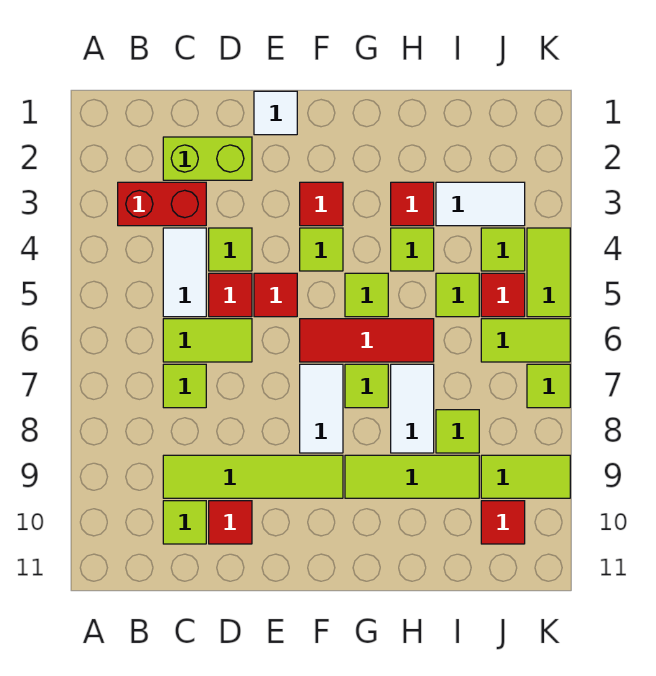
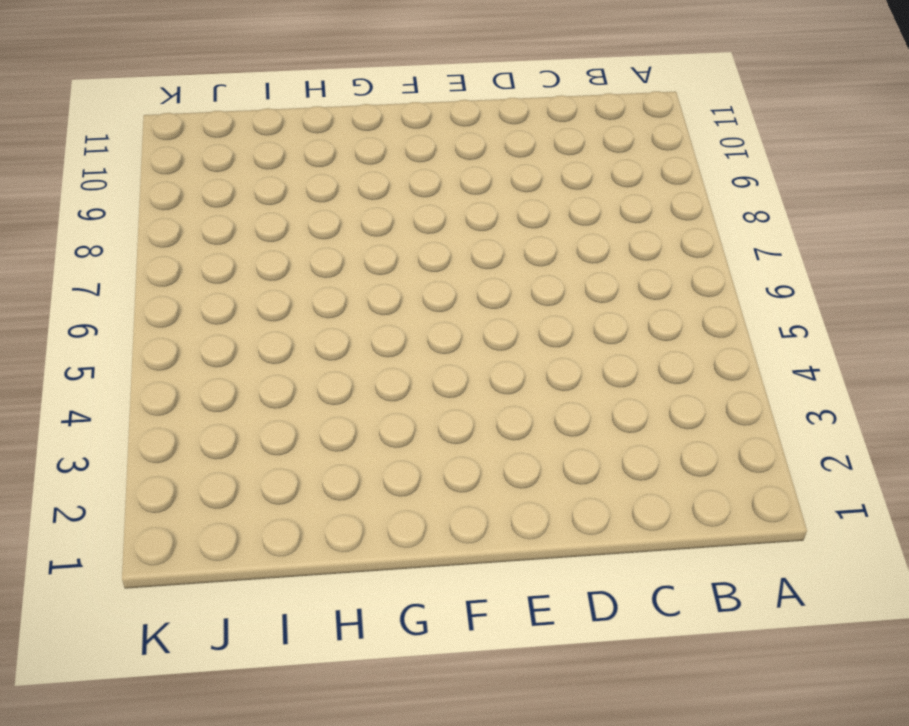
none -> red 1x2 brick [118,182,206,226]
none -> lime 1x2 brick [163,137,252,180]
none -> white 1x2 tile [163,228,206,317]
none -> lime 1x2 tile [163,319,252,362]

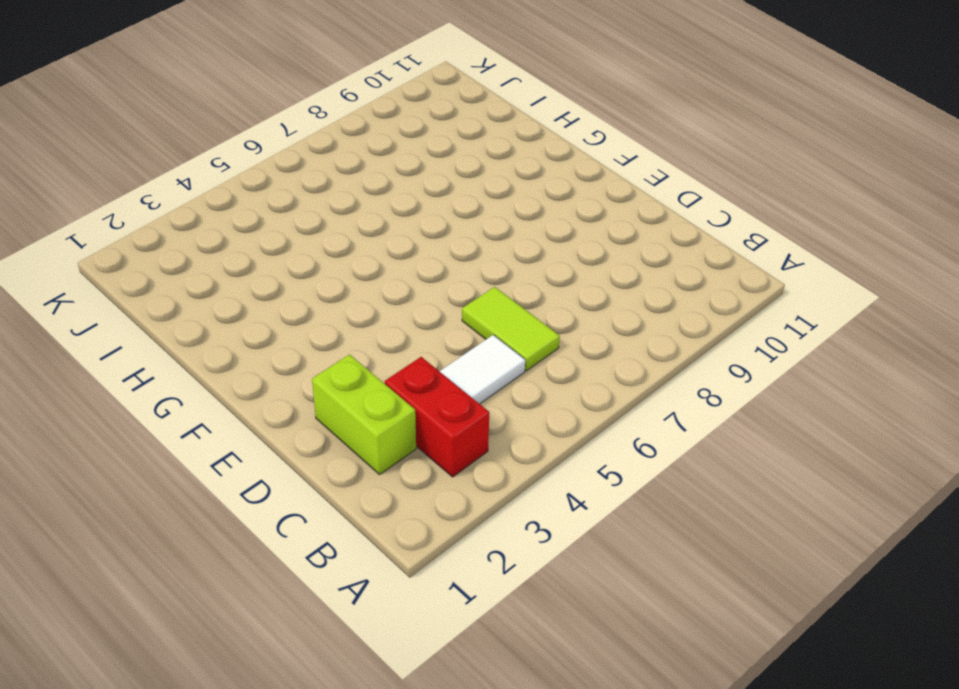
none -> lime 1x1 tile [163,364,206,408]
none -> lime 1x4 tile [163,455,343,498]
none -> lime 1x1 tile [163,501,206,544]
none -> lime 1x1 tile [209,228,252,271]

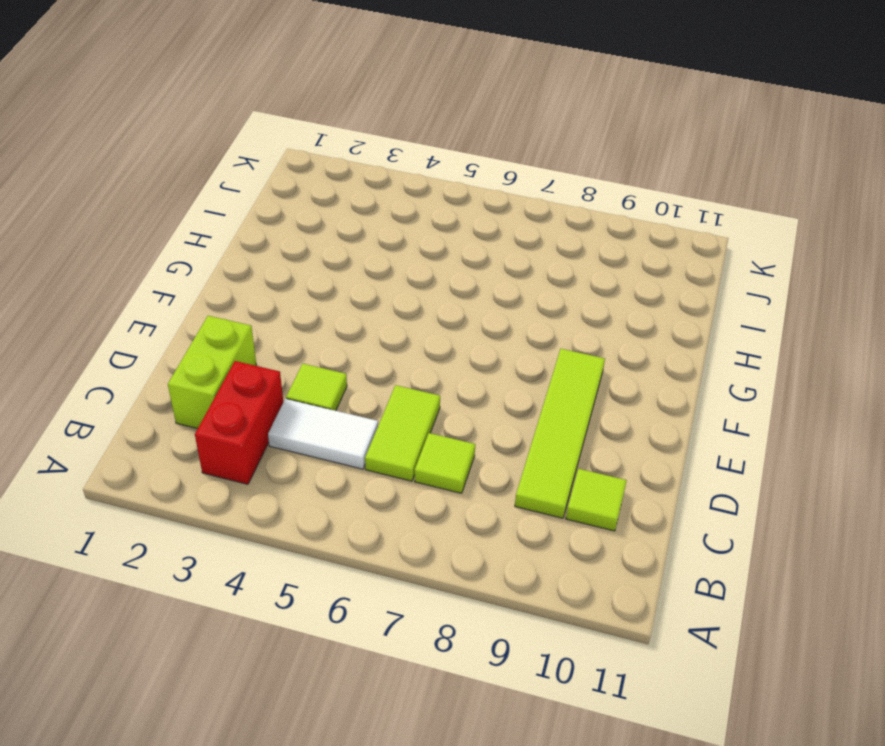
none -> red 1x1 tile [209,273,252,317]
none -> red 1x1 tile [209,501,252,544]
none -> white 1x1 tile [254,91,297,135]
none -> red 1x1 tile [254,273,297,317]

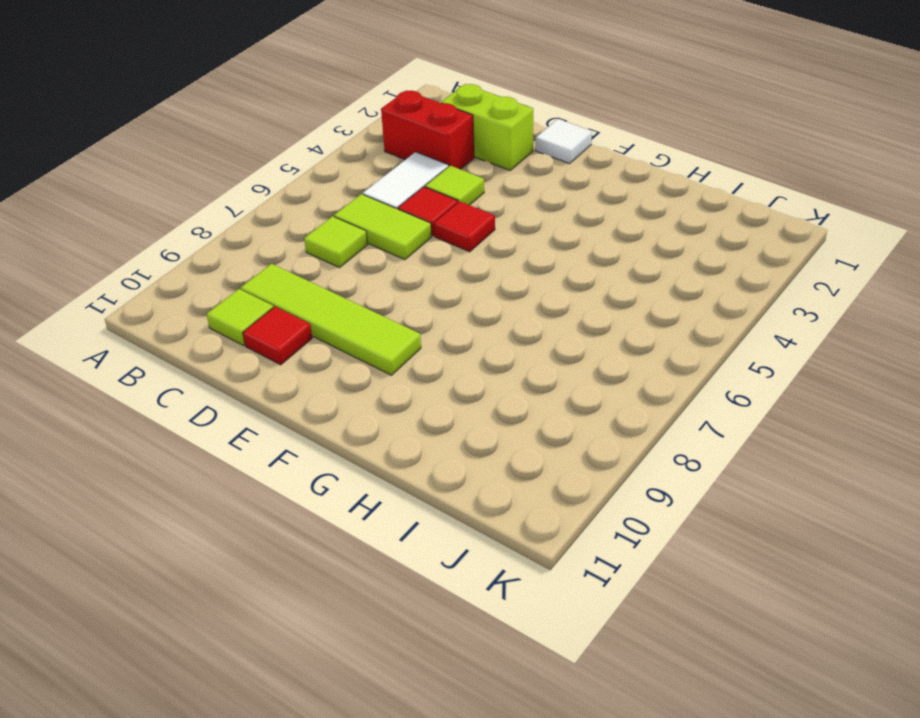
none -> red 1x1 tile [300,182,343,226]
none -> lime 1x1 tile [300,228,343,271]
none -> red 1x3 tile [300,319,434,362]
none -> white 1x2 tile [300,364,343,453]

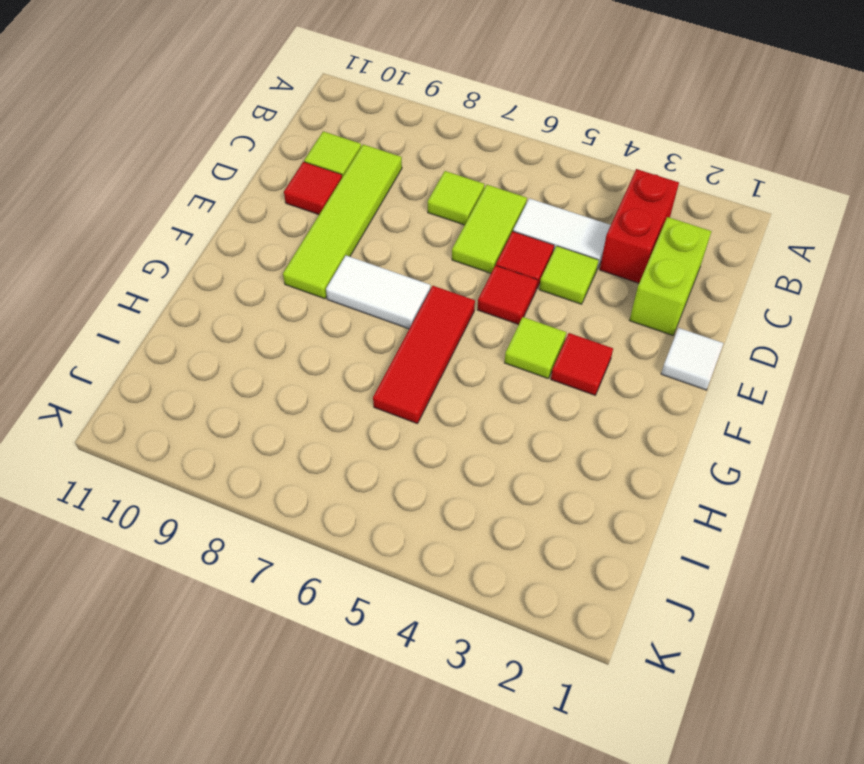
none -> lime 1x1 tile [345,273,388,317]
none -> lime 1x1 tile [345,364,388,408]
none -> lime 1x3 tile [345,455,479,498]
none -> red 1x1 tile [391,182,434,226]

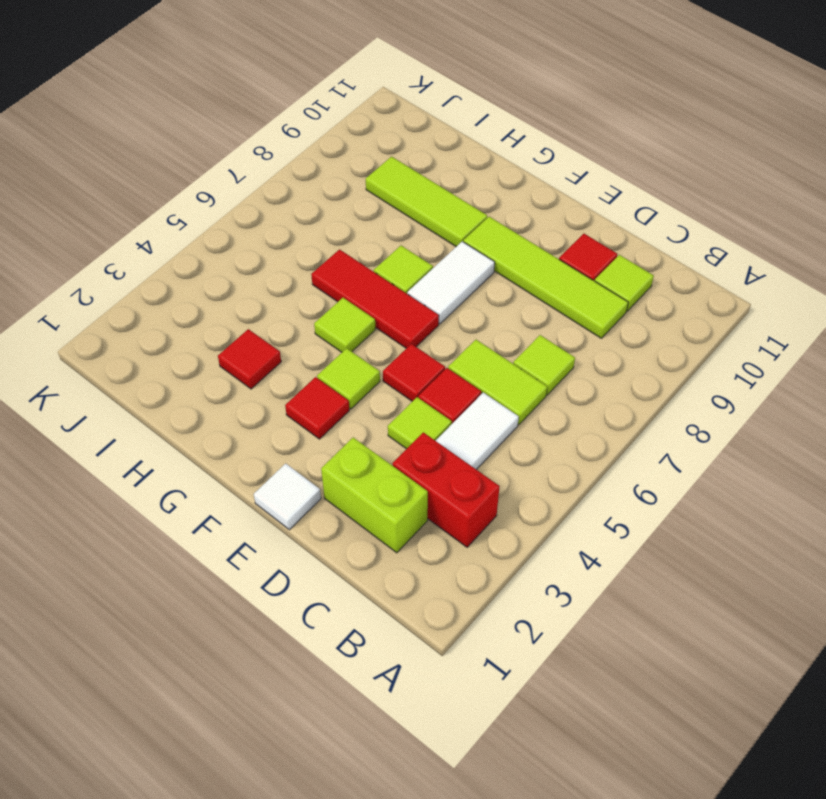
none -> lime 1x1 tile [391,228,434,271]
none -> white 1x2 tile [391,364,434,453]
none -> white 1x2 tile [436,182,525,226]
none -> lime 1x1 tile [436,273,479,317]

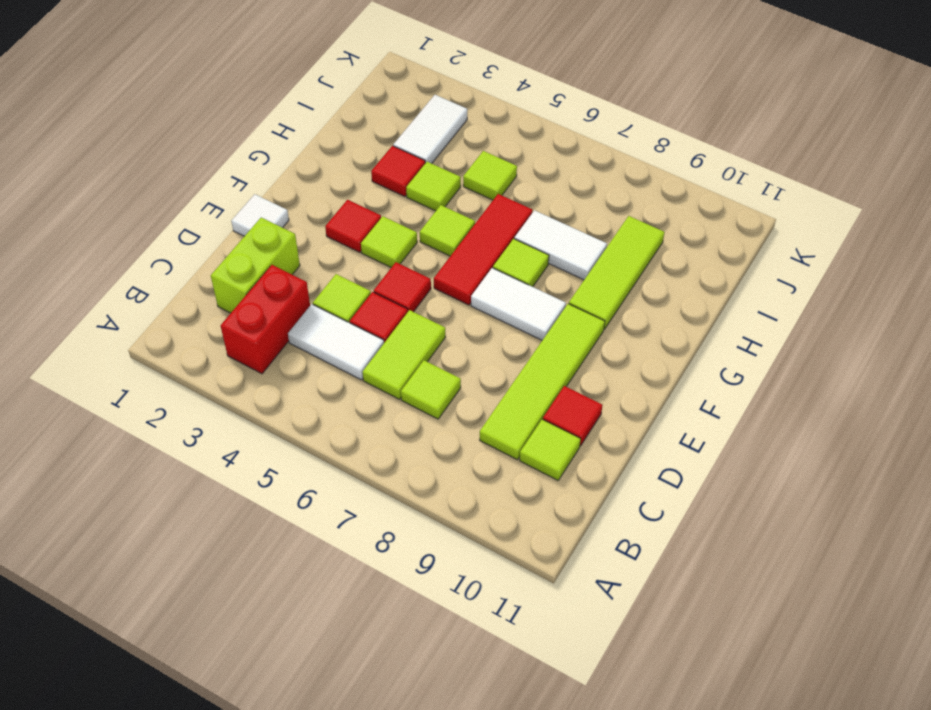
none -> lime 1x1 tile [436,410,479,453]
none -> lime 1x1 tile [481,228,525,271]
none -> red 1x1 tile [481,273,525,317]
none -> lime 1x2 tile [481,319,570,362]

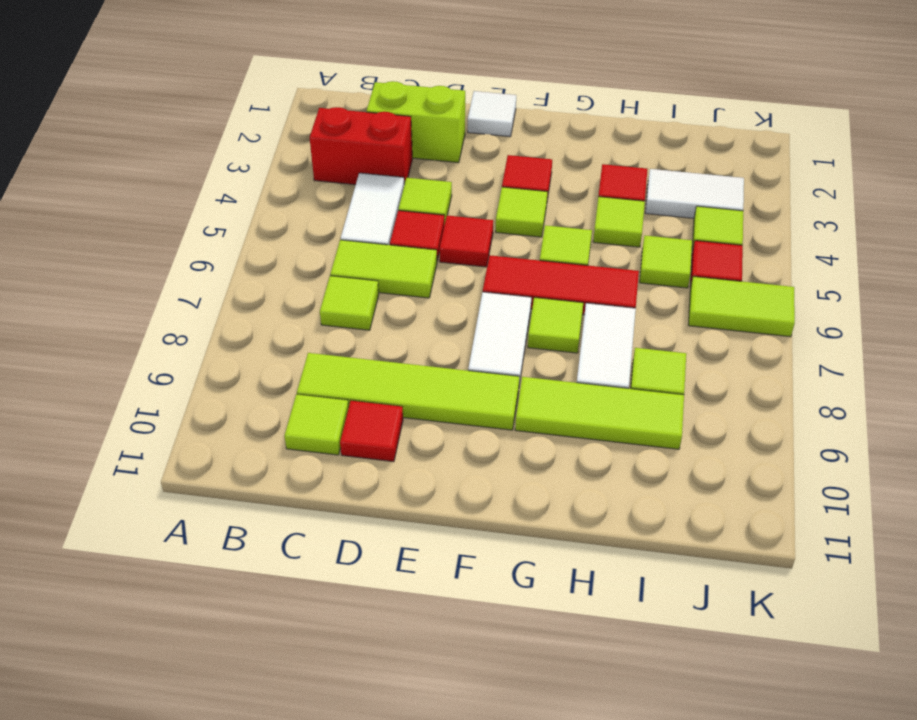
none -> lime 1x2 tile [481,455,570,498]
none -> red 1x1 tile [481,501,525,544]
none -> lime 1x2 tile [527,228,570,317]
none -> lime 1x1 tile [527,364,570,408]

